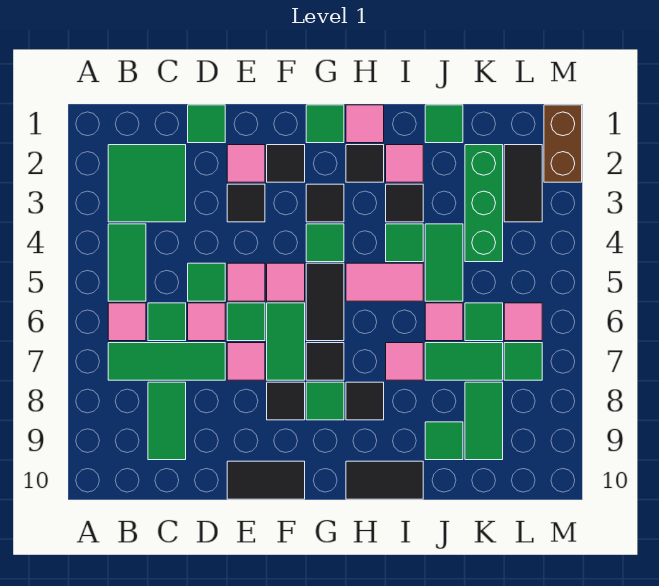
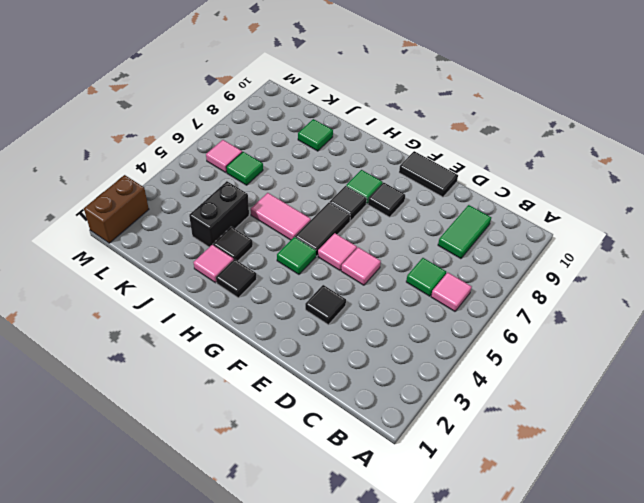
black 1x2 brick [189,181,249,247] -> green 1x2 tile [425,224,463,301]
none -> green 2x2 tile [108,145,186,222]
none -> green 1x2 tile [108,224,146,301]
none -> green 1x3 tile [108,343,225,380]
none -> green 1x1 tile [188,105,225,143]

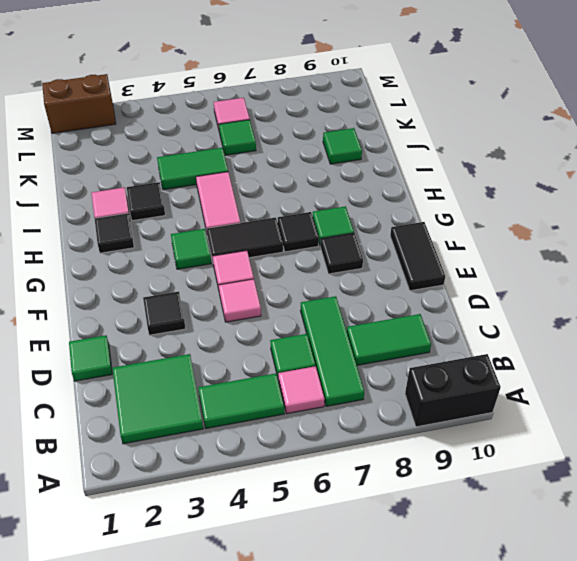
black 1x2 brick [405,354,501,427] -> none
none -> green 1x1 tile [188,263,225,301]
none -> pink 1x1 tile [188,303,225,341]
none -> pink 1x1 tile [227,145,265,182]
none -> green 1x1 tile [227,303,265,341]

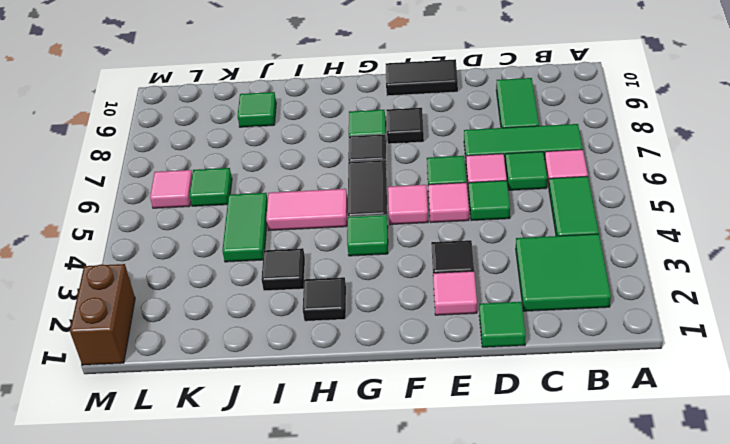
none -> pink 1x1 tile [227,343,265,380]
none -> black 1x1 tile [267,145,305,182]
none -> green 1x2 tile [267,303,305,380]
none -> green 1x1 tile [306,105,344,143]

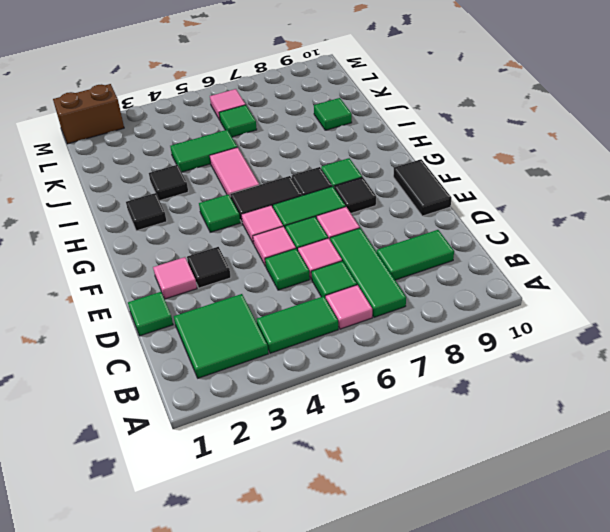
none -> black 1x1 tile [267,145,305,182]
none -> green 1x1 tile [306,105,344,143]
none -> black 1x1 tile [306,184,344,222]
none -> pink 1x1 tile [346,105,384,143]

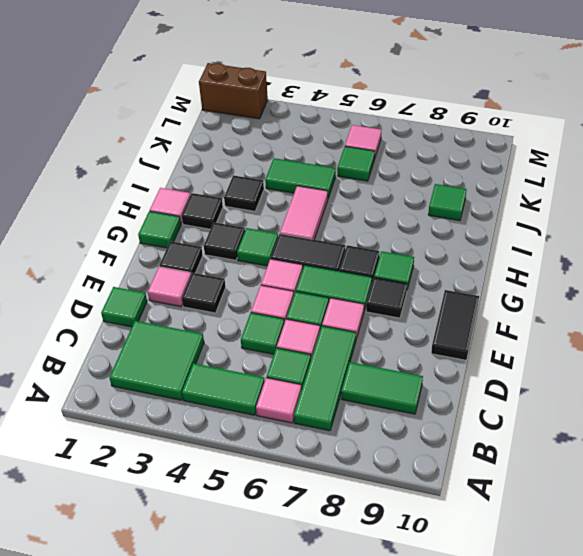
none -> black 1x1 tile [346,382,384,420]
none -> black 1x2 tile [346,461,423,499]
none -> pink 1x1 tile [386,145,423,182]
none -> green 1x1 tile [386,224,423,262]

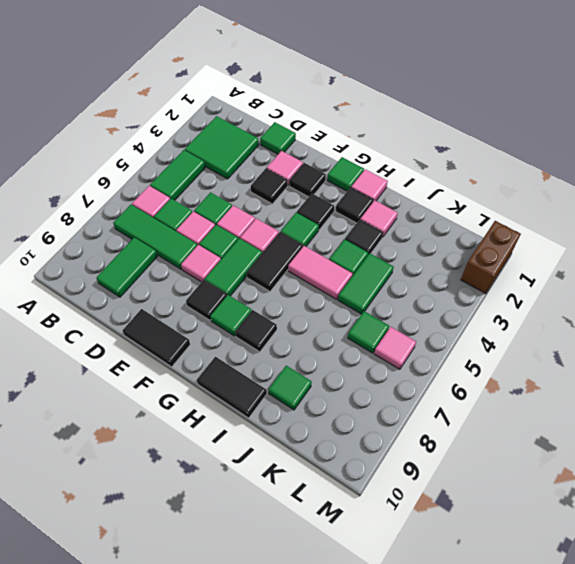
none -> black 1x1 tile [306,343,344,380]
none -> pink 1x1 tile [386,343,423,380]
none -> green 1x1 tile [425,105,463,143]
none -> pink 1x1 tile [425,303,463,341]

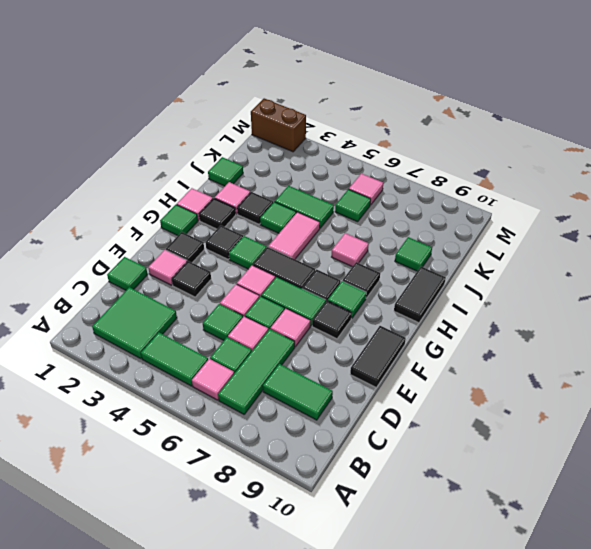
none -> pink 1x1 tile [425,303,463,341]
none -> green 1x2 tile [425,343,503,380]
none -> green 1x3 brick [465,145,503,262]
none -> green 1x2 tile [465,382,503,460]

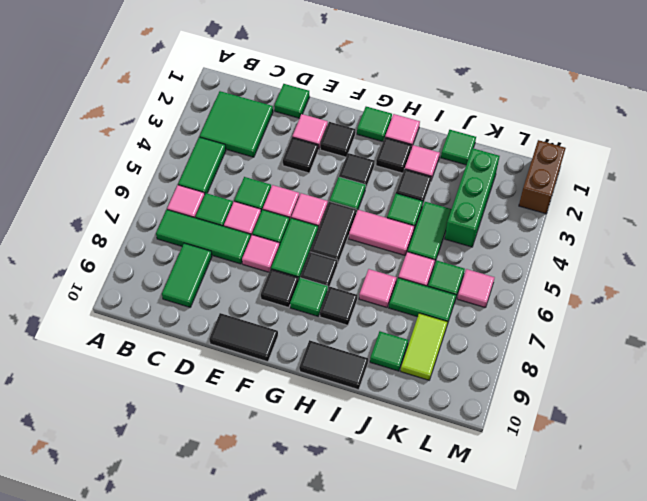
lime 1x2 tile [401,313,448,380] -> green 1x2 tile [465,382,503,460]
none -> black 1x2 tile [504,145,542,222]
none -> green 1x1 tile [504,343,542,380]

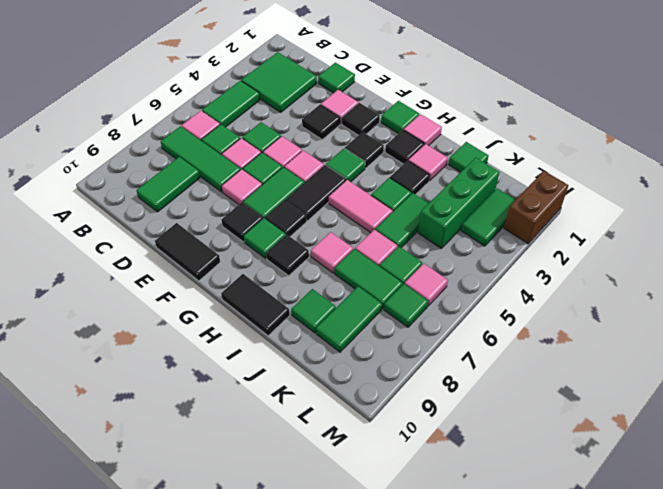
green 1x2 tile [461,188,515,246] -> black 1x2 tile [504,145,542,222]

